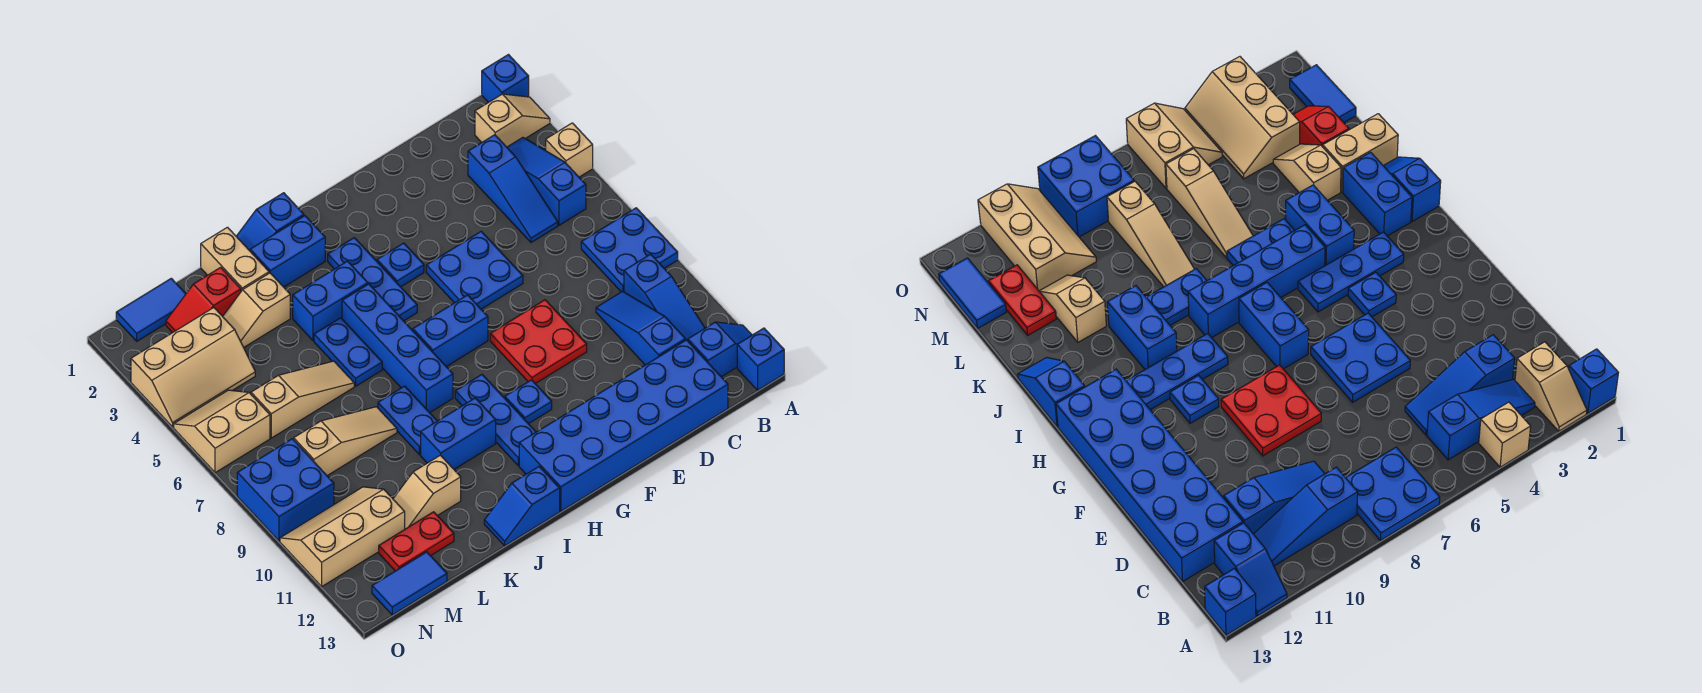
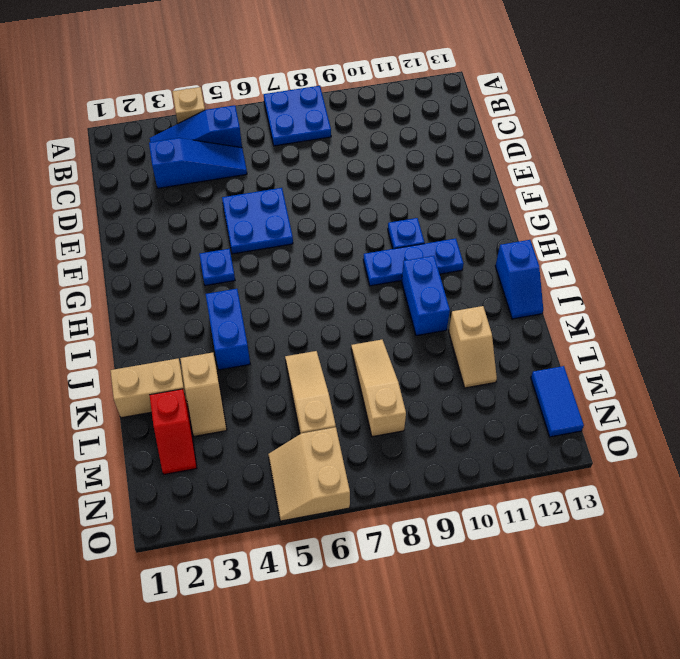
none -> blue 1x1 brick [482,55,529,103]
none -> tan 1x2 slope [475,94,550,147]
none -> blue 1x2 slope [688,322,752,377]
none -> blue 1x1 brick [737,328,784,390]

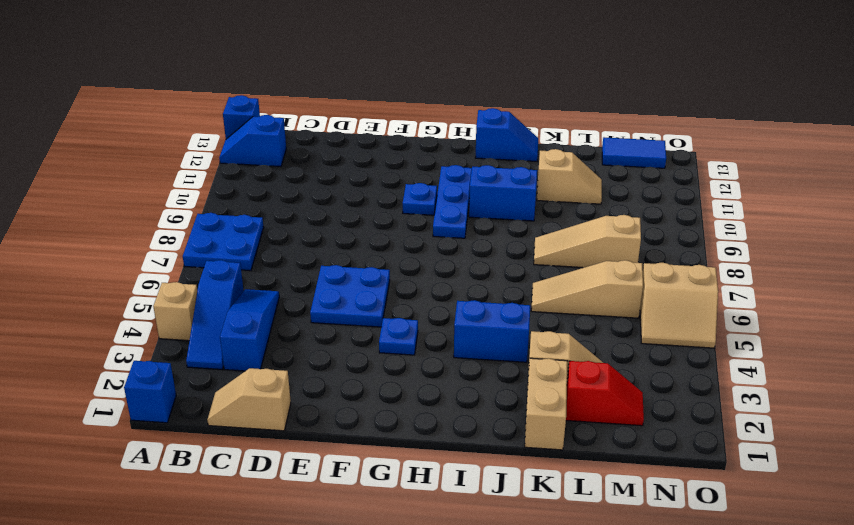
tan 1x2 slope [207,368,291,431] -> tan 1x2 slope moved to [475,94,550,147]
none -> blue 1x3 slope [624,254,705,341]
none -> blue 1x3 slope [596,291,686,365]
none -> blue 2x6 brick [519,340,728,511]
none -> red 2x2 plate [490,300,587,384]

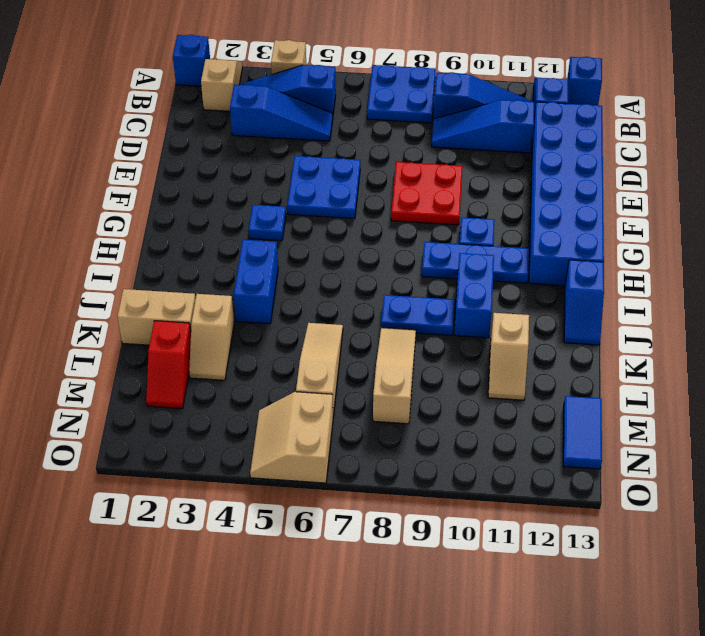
none -> blue 1x2 brick [413,295,488,367]
none -> blue 1x3 plate [328,238,417,321]
none -> blue 1x2 slope [236,193,304,251]
none -> blue 1x2 brick [250,216,325,287]

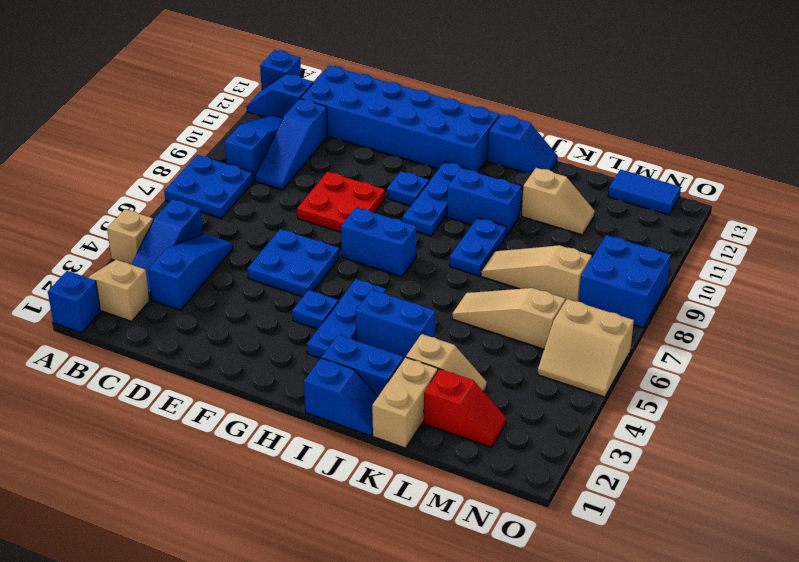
none -> blue 1x4 brick [342,284,453,413]
none -> blue 1x2 plate [314,318,382,386]
none -> red 1x2 plate [379,512,454,571]
none -> blue 1x2 tile [116,278,186,341]

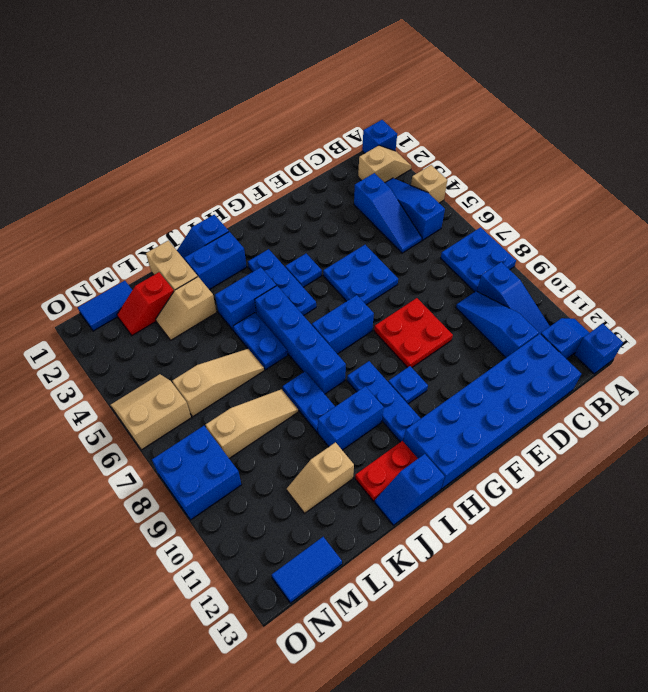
red 1x2 plate [355,441,418,501] -> red 1x2 plate moved to [379,512,454,571]
none -> tan 2x3 slope [131,308,255,427]
none -> tan 2x3 slope [280,487,405,586]

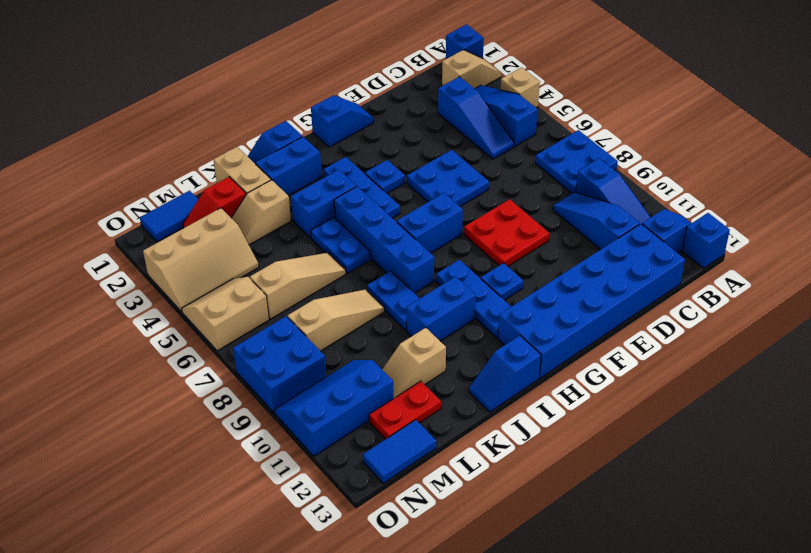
blue 1x2 slope [311,95,374,147] -> none
blue 2x3 slope [274,360,394,456] -> tan 2x3 slope [280,487,405,586]

